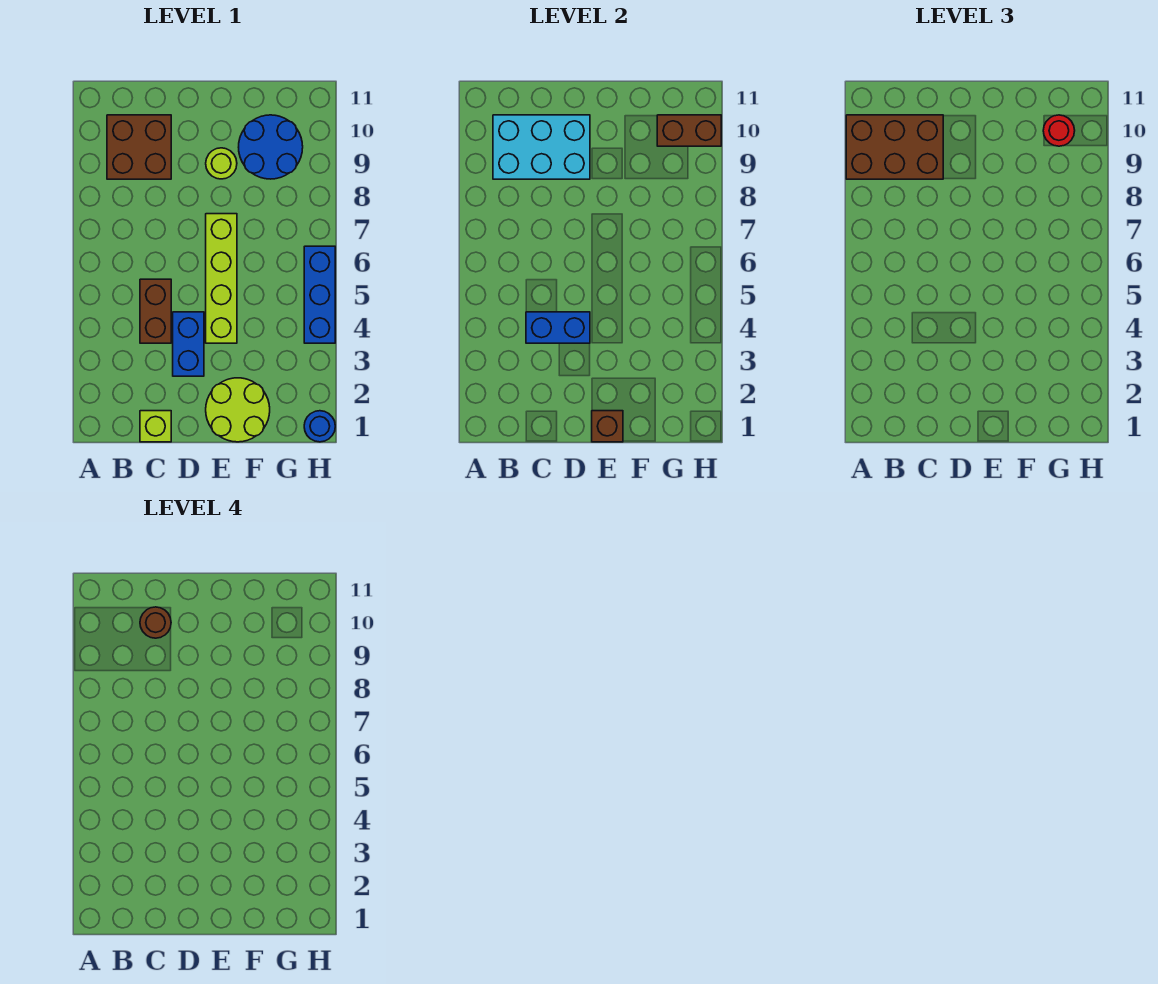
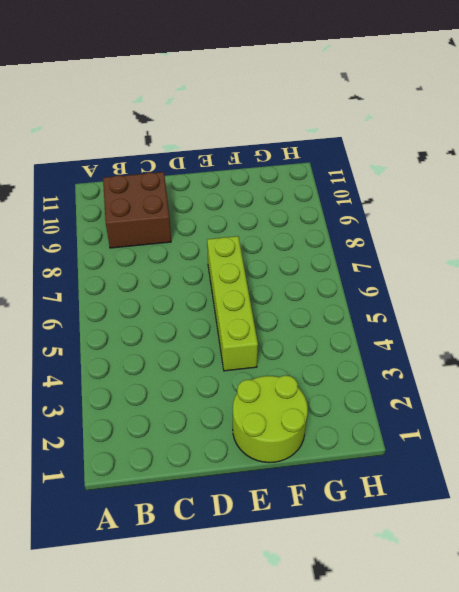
none -> lime 1x1 brick [140,411,171,442]
none -> brown 1x2 brick [140,279,171,343]
none -> blue 1x2 brick [173,312,204,376]

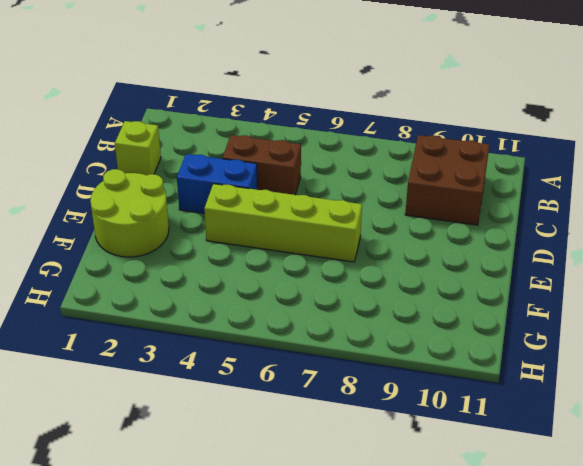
none -> lime 1x1 round brick [206,148,237,179]
none -> blue 2x2 round brick [239,115,303,179]
none -> blue 1x1 round brick [304,411,335,442]

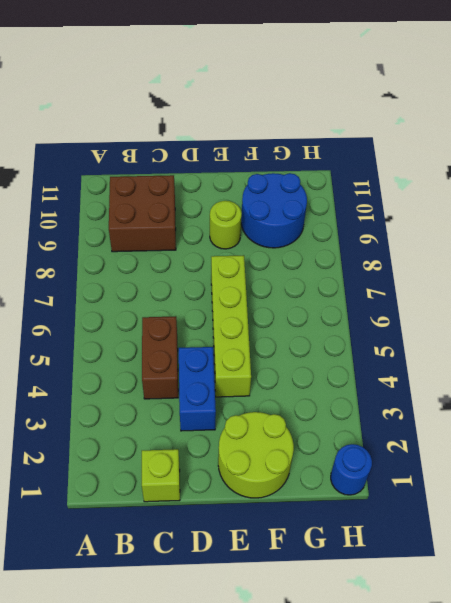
none -> blue 1x3 brick [304,246,335,343]
none -> cyan 2x3 brick [493,115,590,179]
none -> blue 1x2 brick [526,312,590,343]

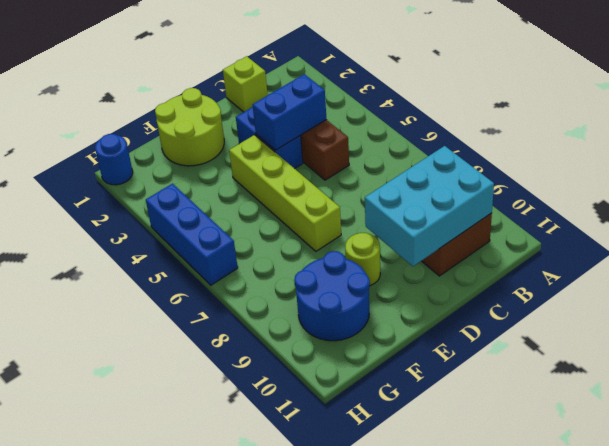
none -> brown 1x1 brick [592,411,623,442]
none -> brown 1x2 brick [657,115,721,146]
none -> brown 2x3 brick [846,115,943,179]

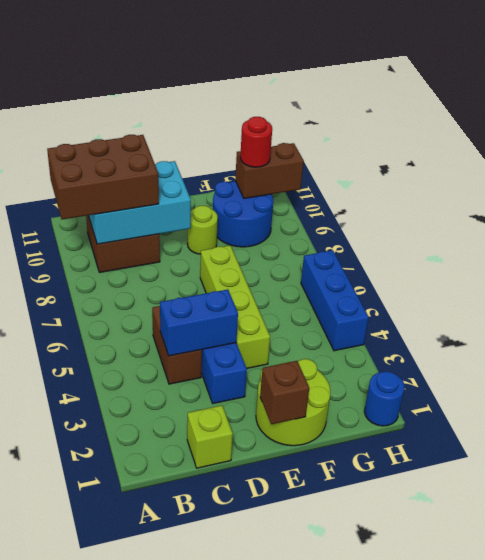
none -> brown 1x1 round brick [140,607,171,638]

